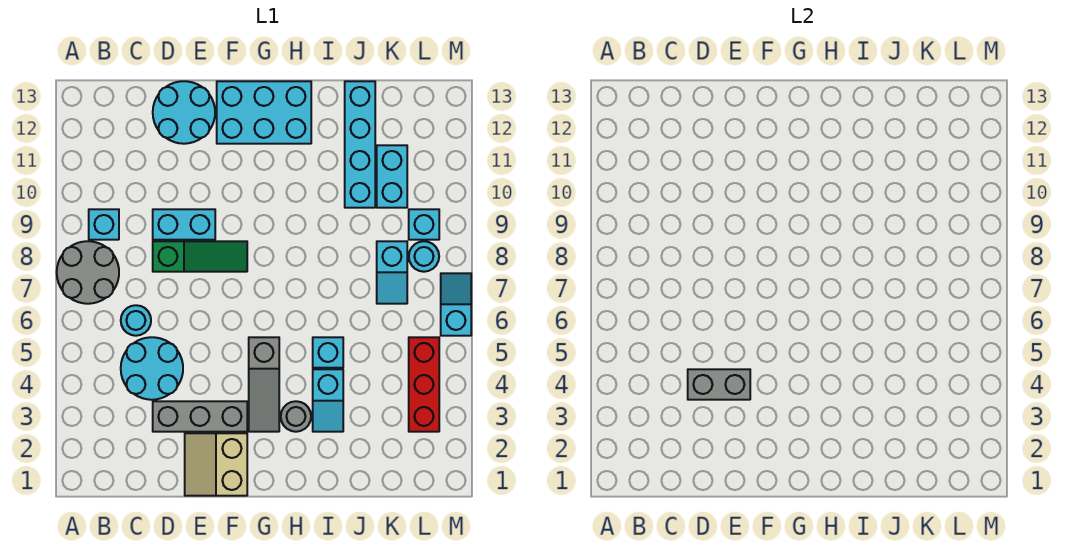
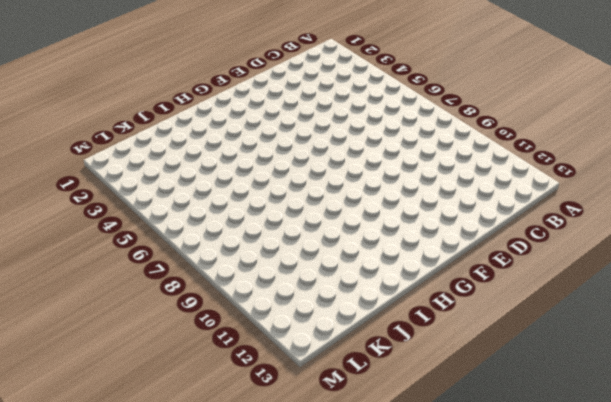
none -> grey 2x2 round brick [57,241,119,304]
none -> cyan 1x1 brick [89,209,119,240]
none -> cyan 2x2 round brick [121,337,183,400]

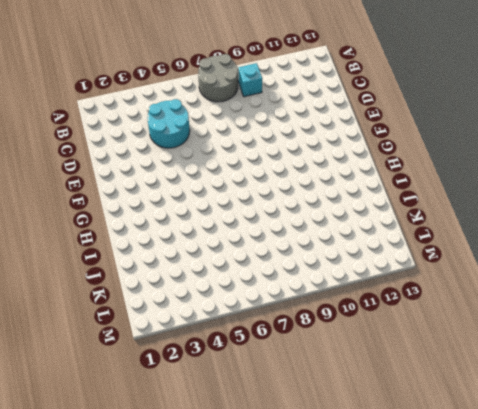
none -> cyan 1x1 round brick [121,305,151,336]
none -> grey 1x3 brick [153,401,247,432]
none -> green 1x3 slope [153,241,247,272]

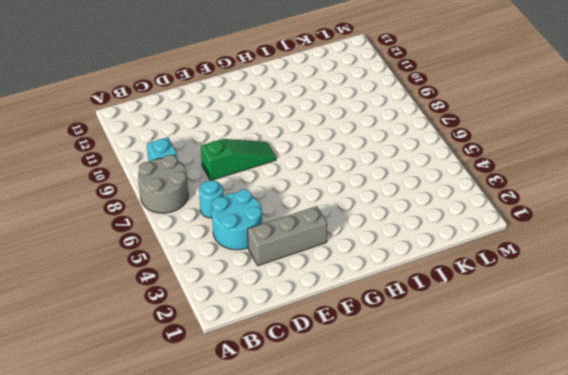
none -> cyan 1x2 brick [153,209,215,240]
none -> cyan 2x2 round brick [153,81,215,144]
none -> tan 2x2 slope [185,433,247,496]

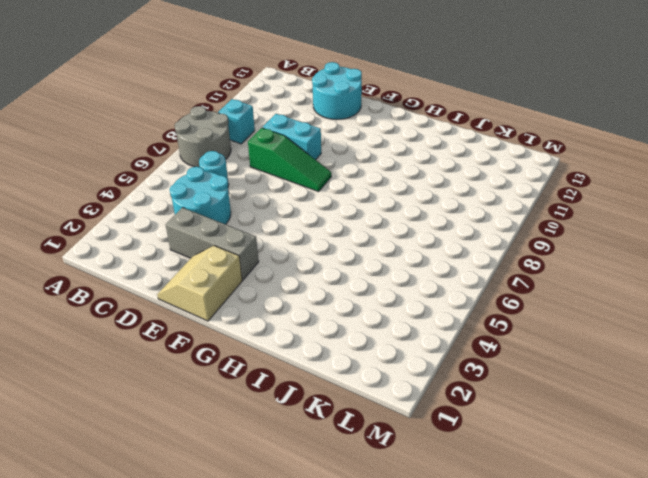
none -> cyan 2x3 brick [217,81,311,144]
none -> grey 1x3 slope [249,337,279,432]
none -> grey 1x1 round brick [281,401,311,432]

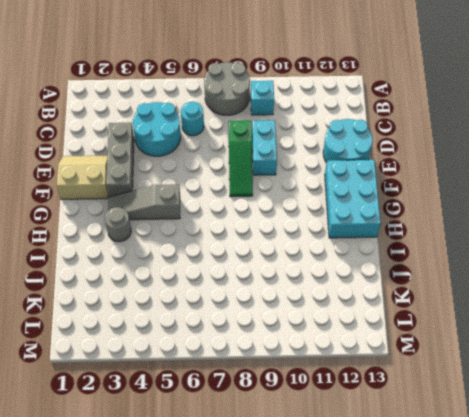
none -> cyan 1x2 slope [313,369,343,432]
none -> cyan 1x1 brick [313,337,343,368]
none -> cyan 1x4 brick [345,81,375,208]

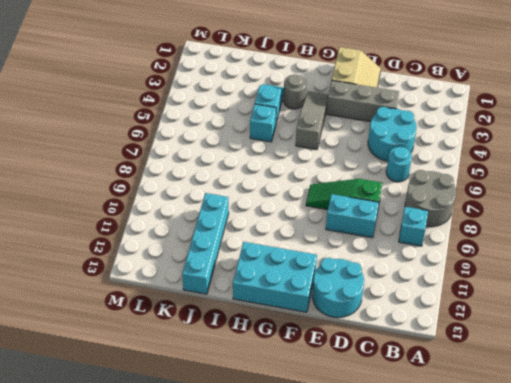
none -> cyan 1x2 slope [377,241,407,304]
none -> cyan 1x2 brick [377,145,407,208]
none -> red 1x3 brick [409,337,439,432]

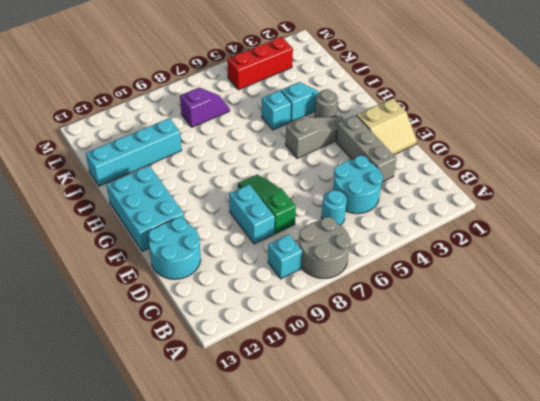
purple 1x2 slope [180,88,230,127] -> cyan 1x2 slope [377,241,407,304]
none -> cyan 1x2 brick [377,145,407,208]
none -> cyan 1x1 round brick [409,241,439,272]
none -> cyan 1x1 brick [409,209,439,240]

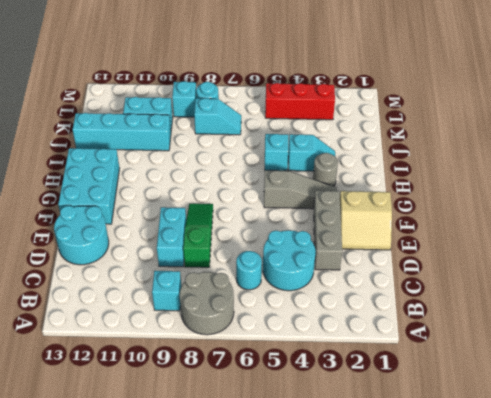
none -> cyan 1x2 slope [441,273,471,336]
none -> grey 1x2 brick [688,369,750,400]

